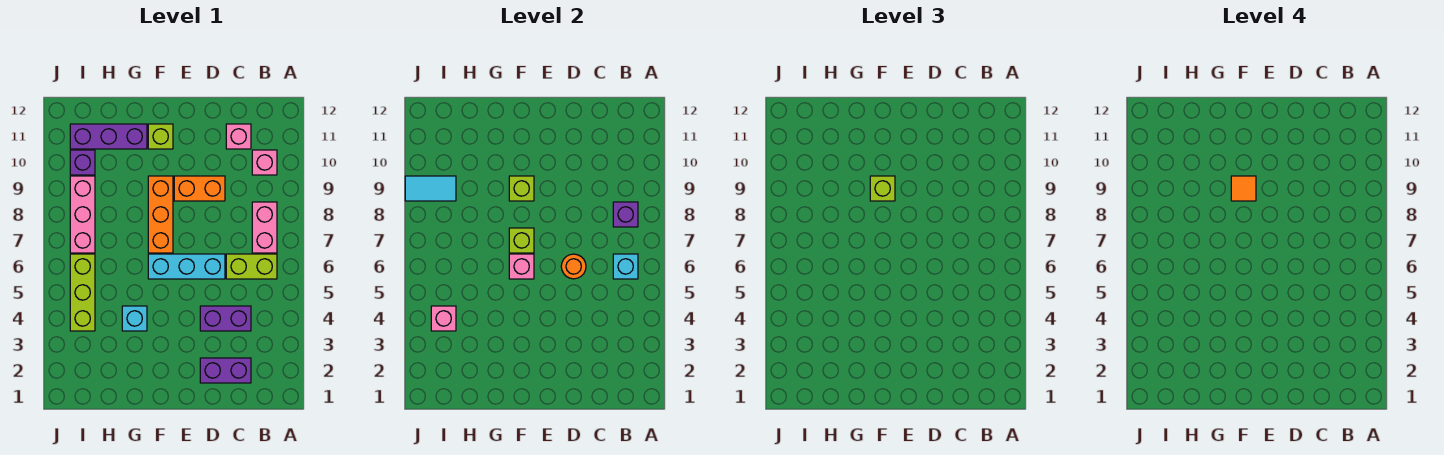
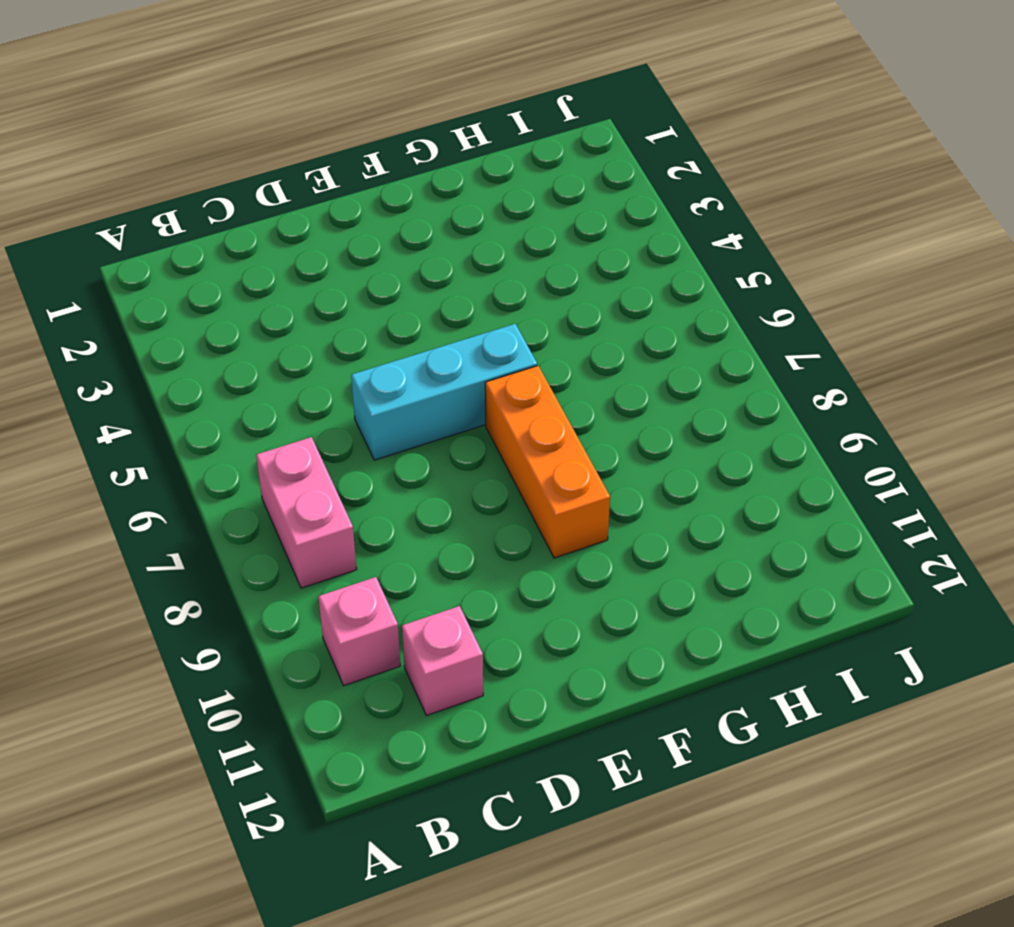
none -> lime 1x2 brick [226,254,277,279]
none -> purple 1x2 brick [200,358,251,383]
none -> purple 1x2 brick [200,306,251,331]

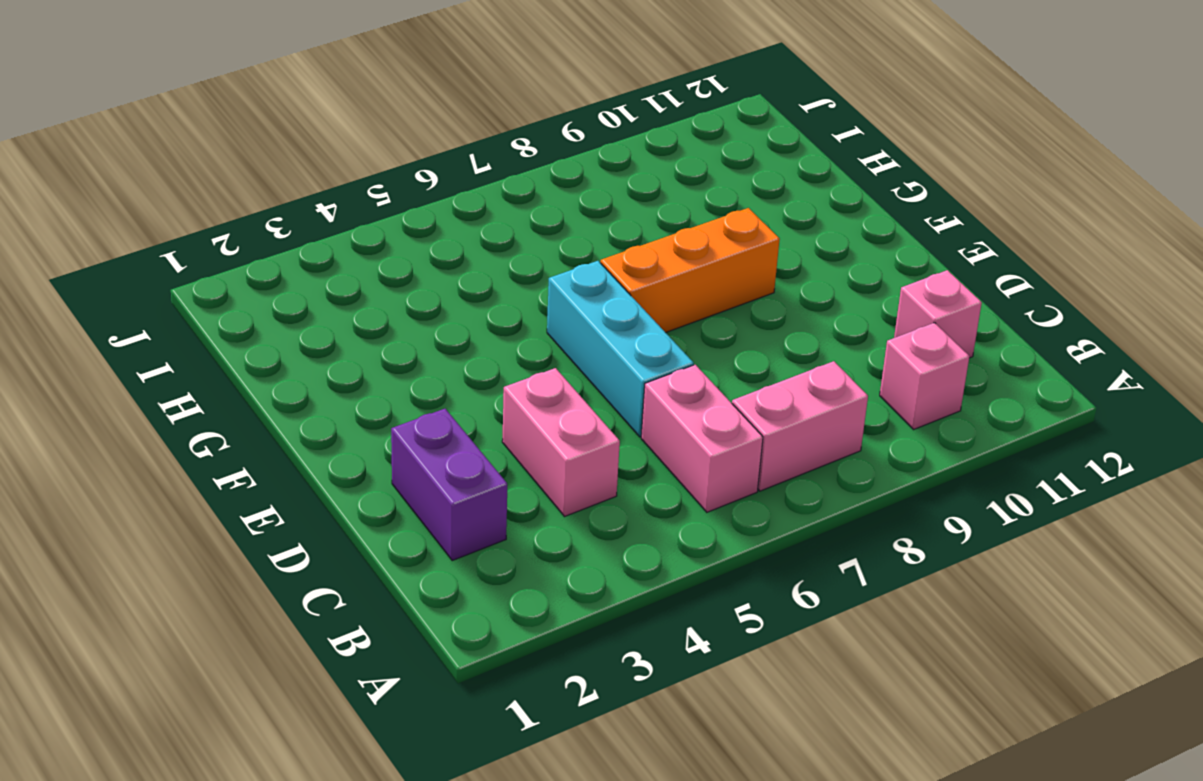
pink 1x2 brick [641,365,763,512] -> lime 1x2 brick [226,254,277,279]
pink 1x2 brick [502,368,620,516] -> purple 1x2 brick [200,306,251,331]
none -> orange 1x2 brick [174,176,225,201]
none -> lime 1x1 brick [148,124,173,149]
none -> cyan 1x1 brick [122,306,147,331]

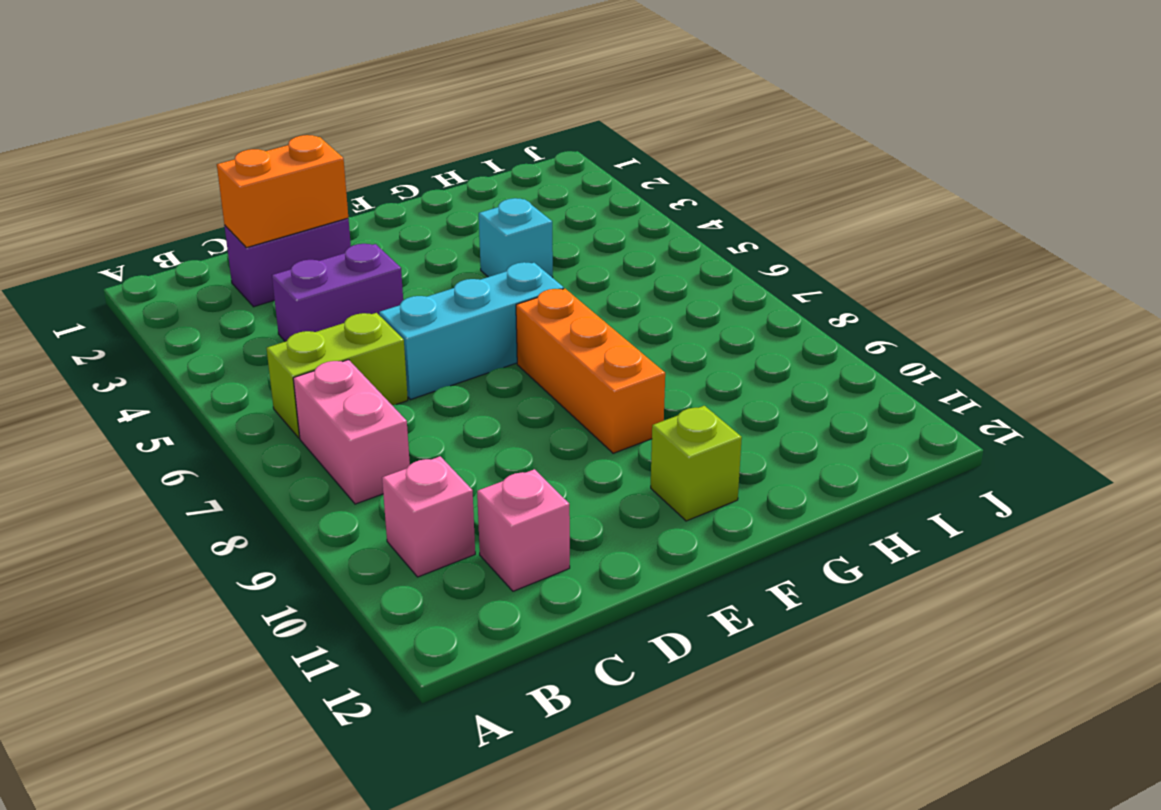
orange 1x2 brick [217,135,348,248] -> orange 1x2 brick moved to [174,176,225,201]
none -> purple 1x3 brick [70,124,147,149]
none -> lime 1x3 brick [70,254,95,331]
none -> pink 1x3 brick [70,176,95,253]

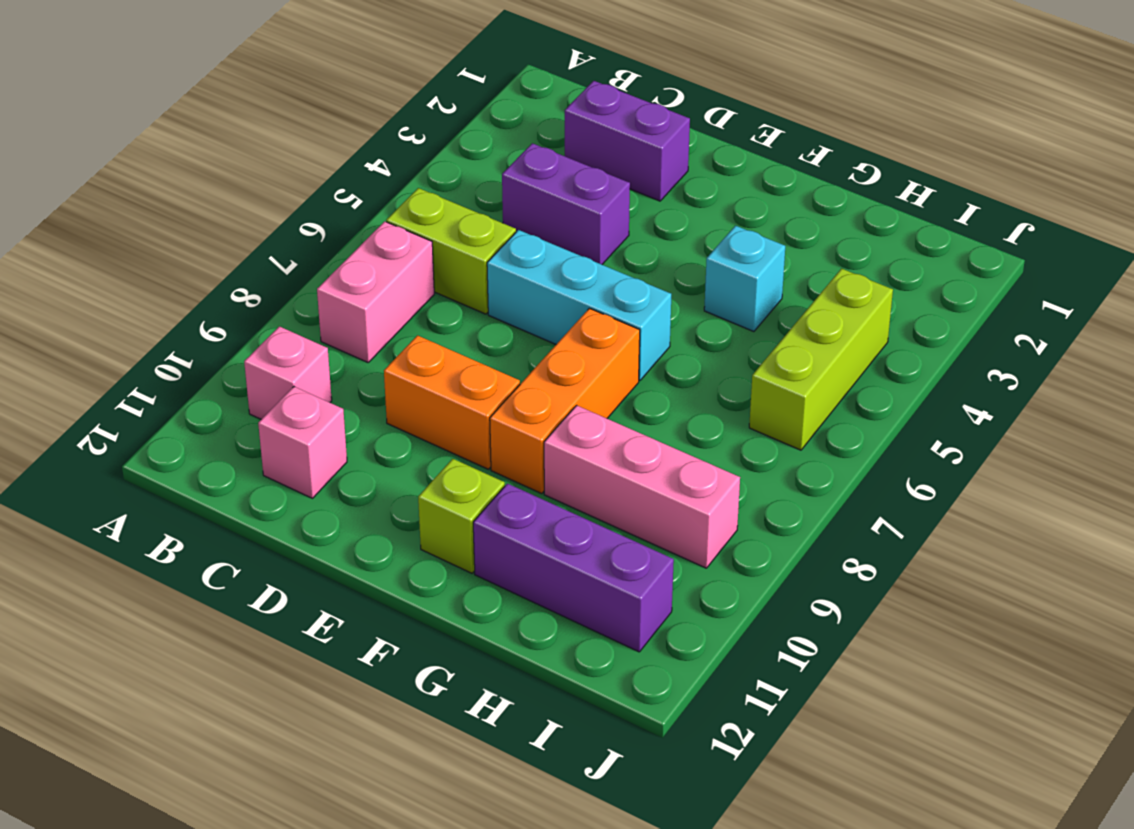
pink 1x3 brick [544,405,740,568] -> pink 1x3 brick turned to [70,176,95,253]
none -> purple 1x1 brick [70,150,95,175]
none -> cyan 1x1 brick [613,254,638,279]
none -> purple 1x1 brick [613,202,638,227]

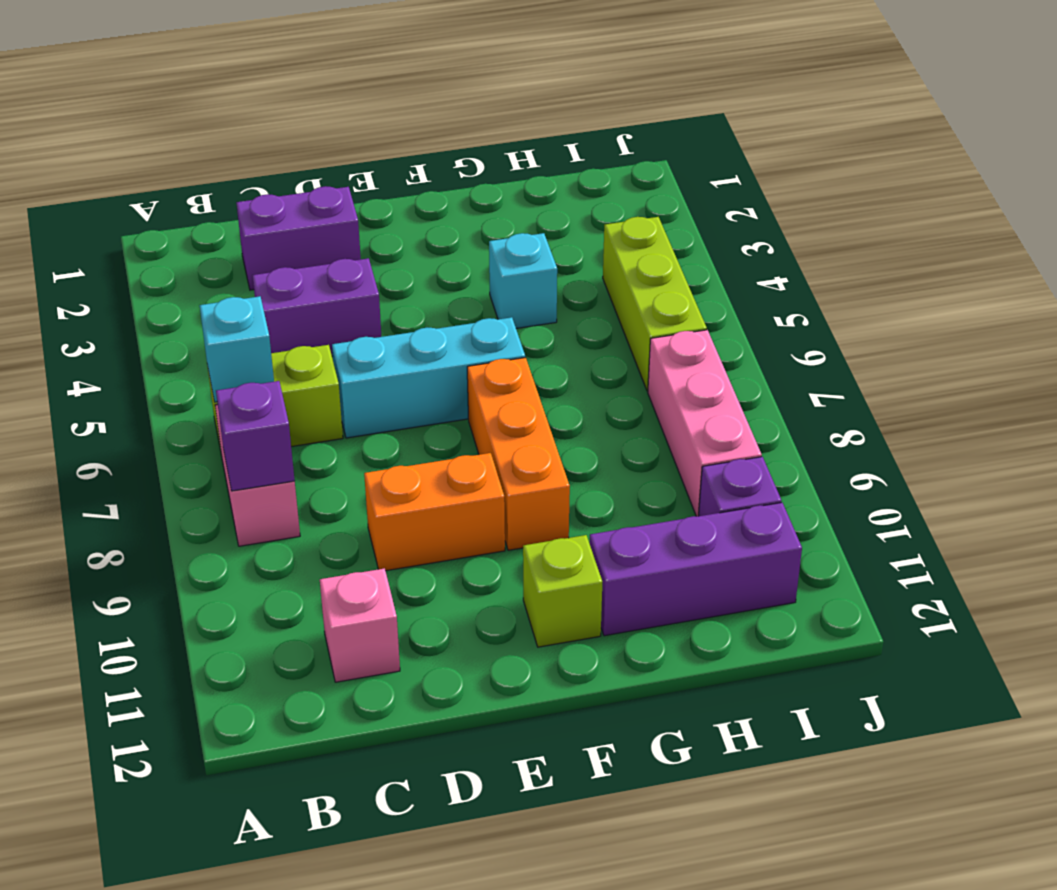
none -> pink 1x1 brick [252,150,277,175]
none -> orange 1x1 round brick [561,254,586,279]
none -> pink 1x1 brick [509,254,534,279]

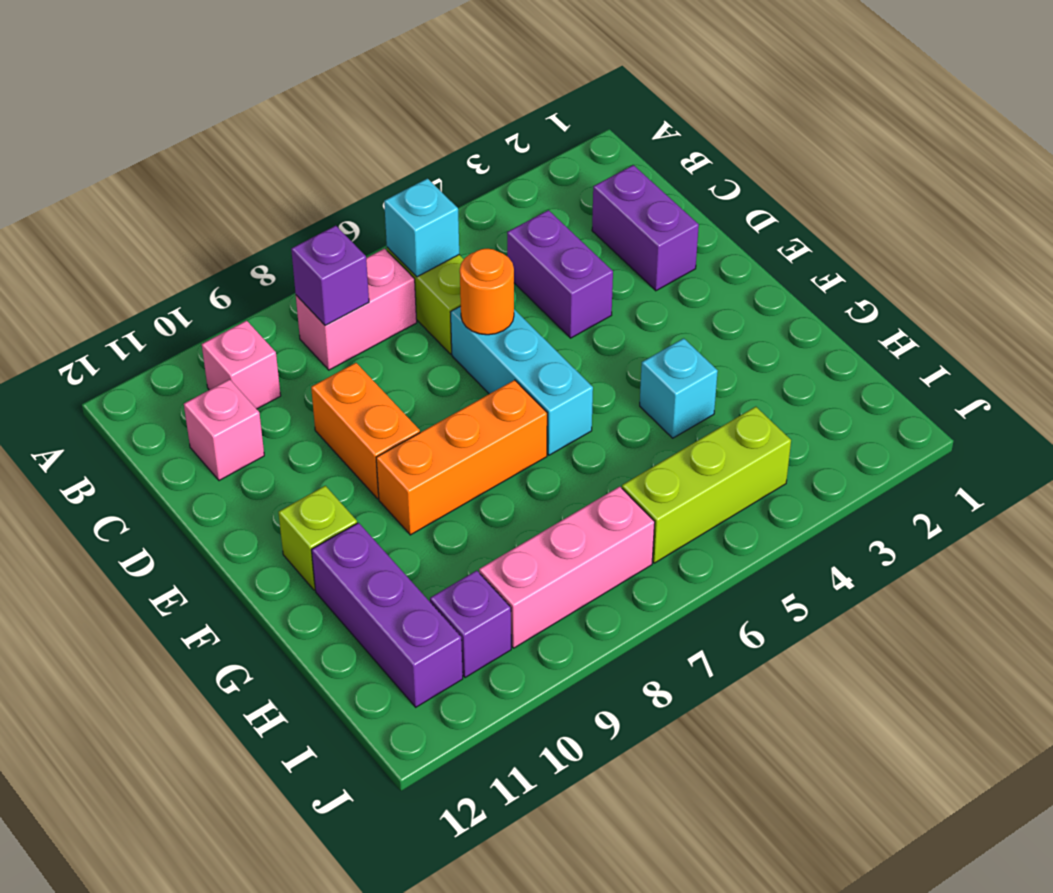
none -> pink 1x1 brick [509,254,534,279]
none -> lime 1x1 brick [509,228,534,253]
none -> lime 1x1 brick [509,176,534,201]

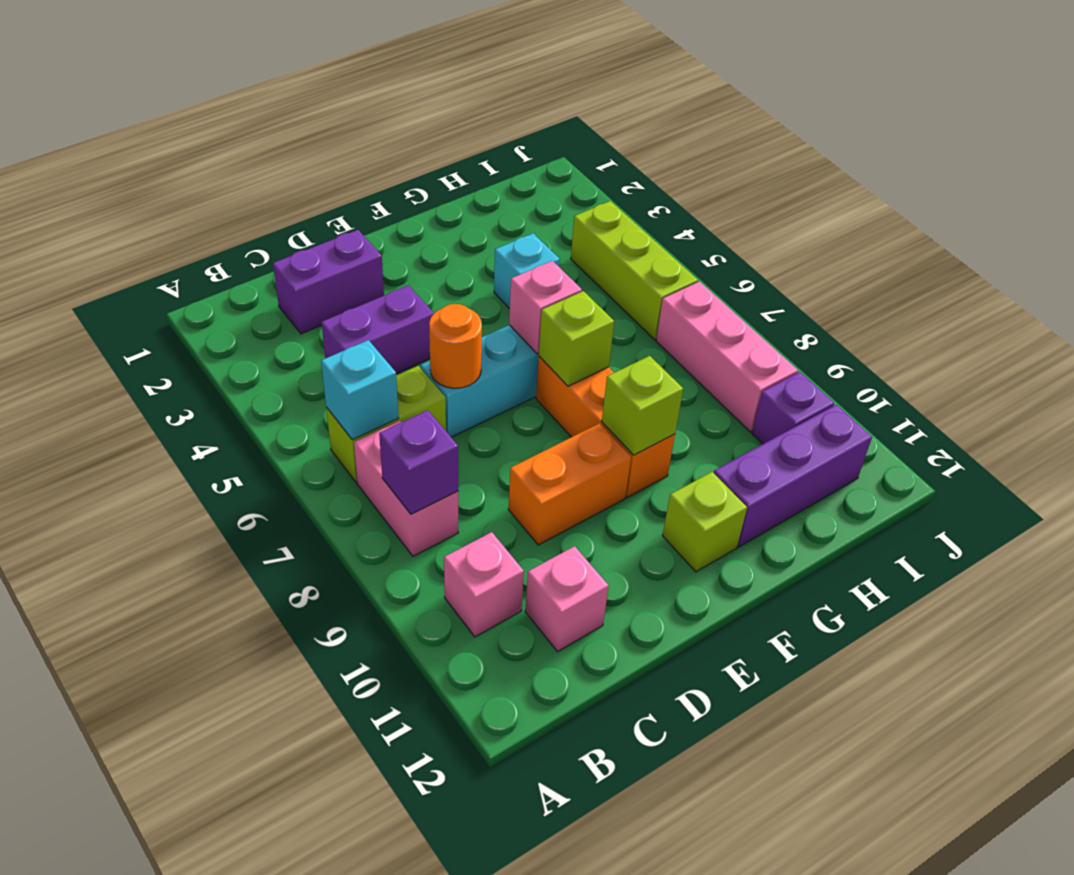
none -> pink 1x1 brick [431,306,456,331]
none -> cyan 1x2 tile [405,176,456,201]
none -> lime 1x1 brick [870,176,895,201]

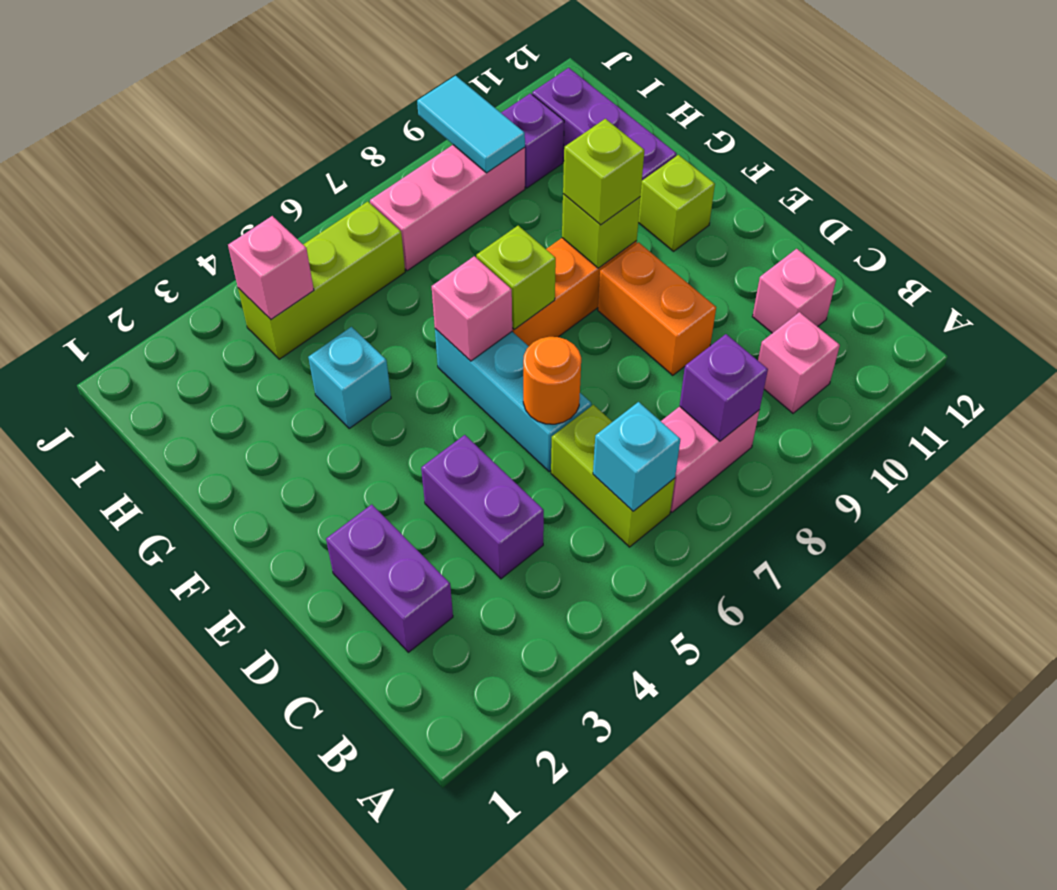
none -> orange 1x1 tile [1231,176,1256,201]

